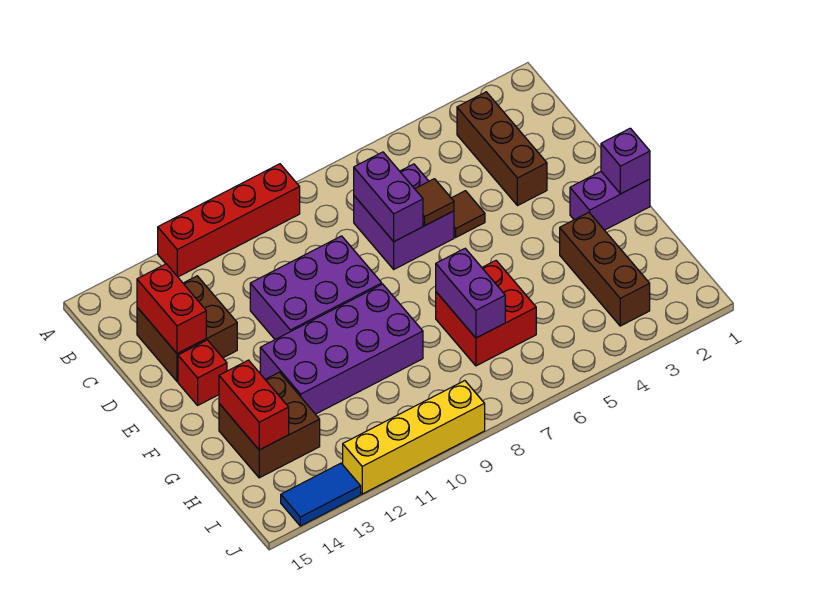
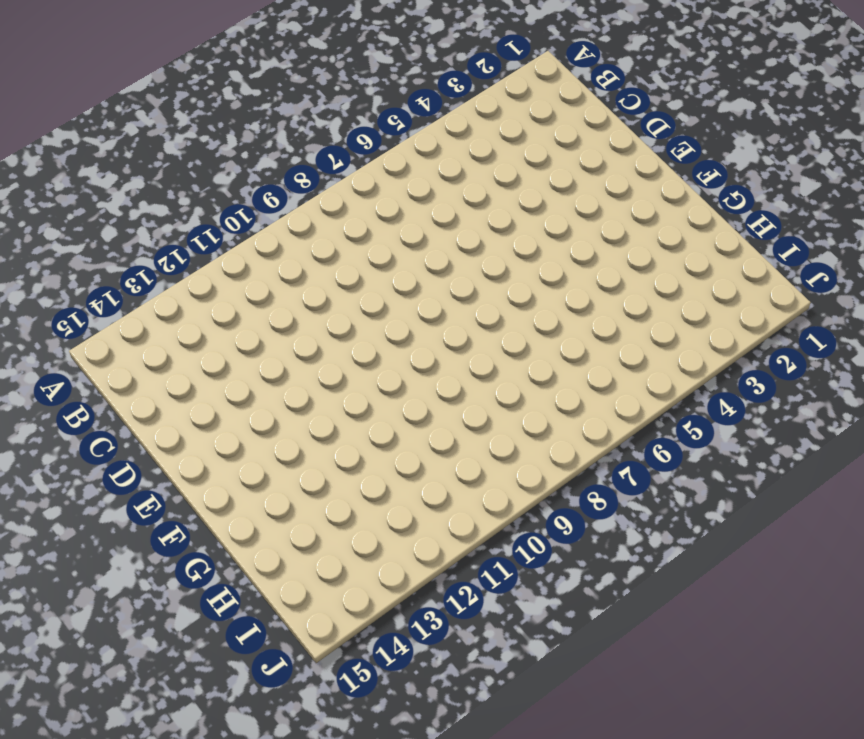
none -> red 1x4 brick [158,164,300,277]
none -> brown 1x3 brick [457,92,547,206]
none -> purple 2x2 brick [354,164,454,269]

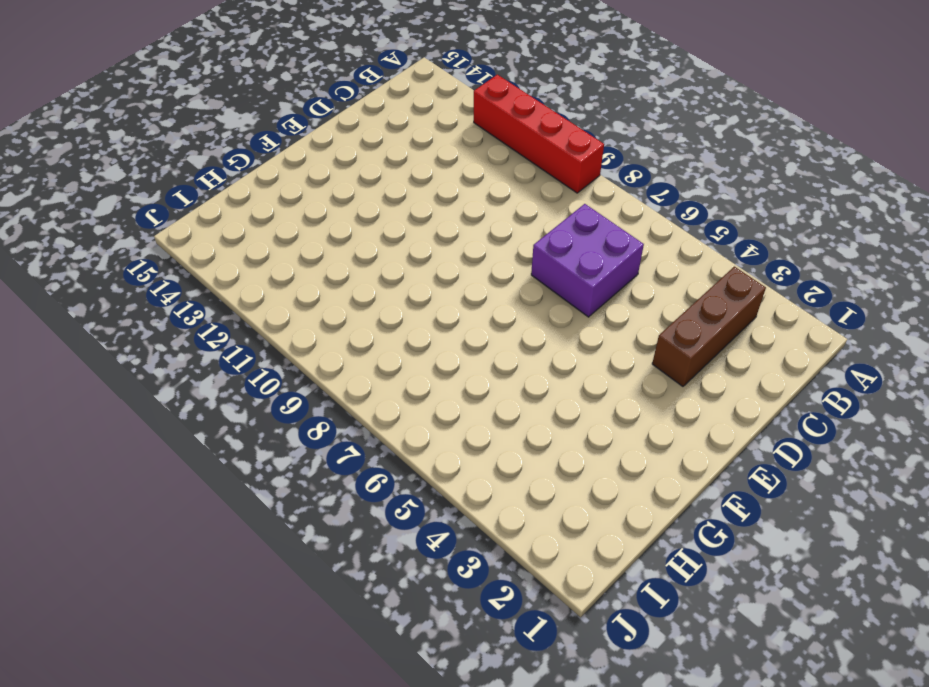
none -> brown 2x2 brick [137,276,237,381]
none -> brown 1x1 tile [452,191,485,237]
none -> purple 2x3 brick [250,236,382,339]

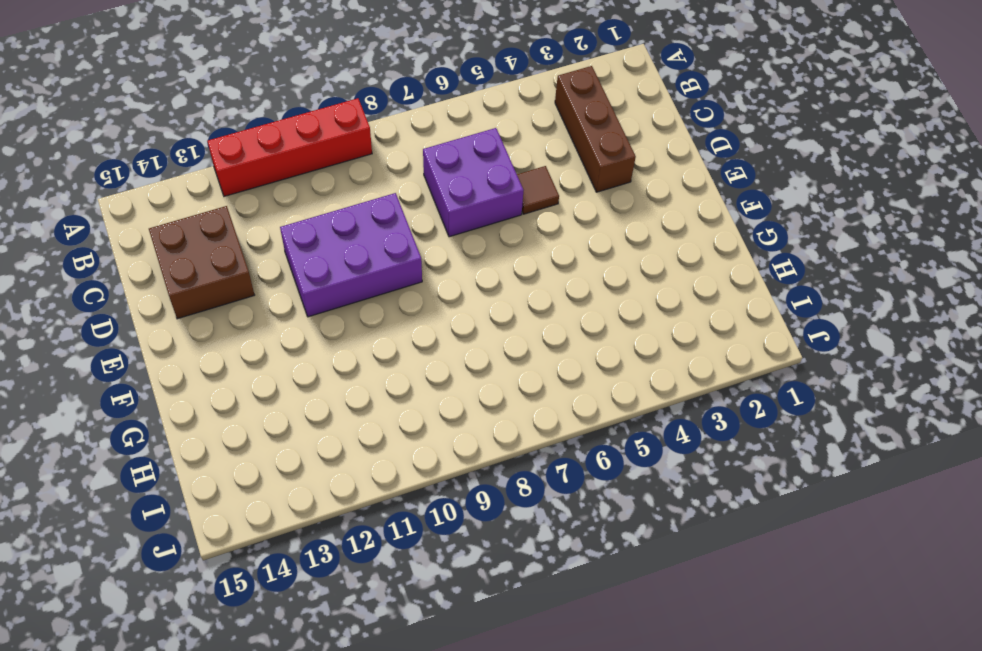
none -> red 1x1 brick [178,340,227,405]
none -> purple 1x2 brick [570,172,650,230]
none -> purple 2x4 brick [260,284,423,414]

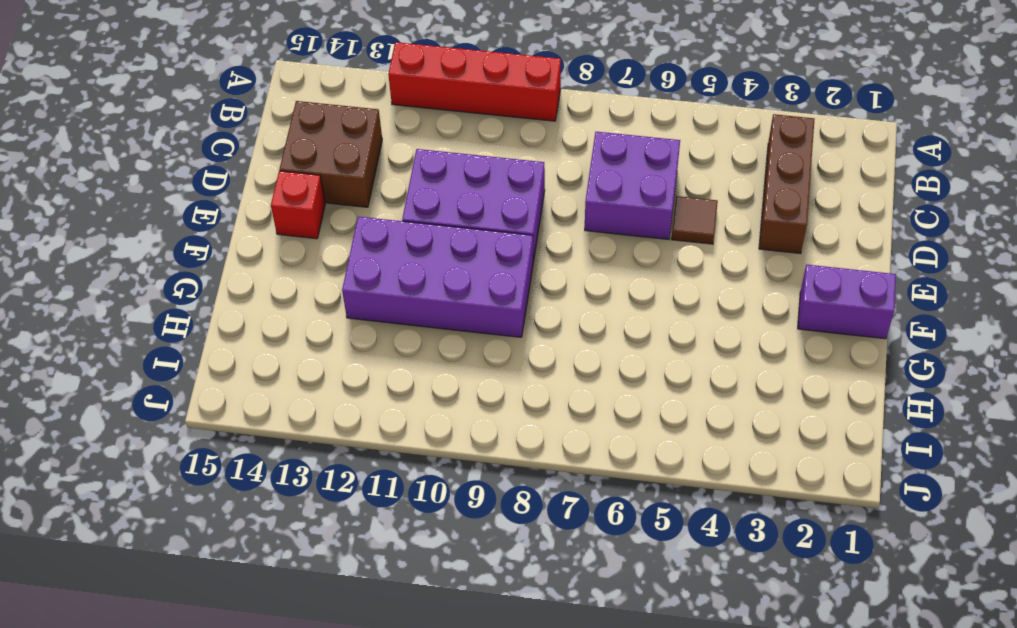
none -> brown 1x3 brick [560,212,650,326]
none -> red 2x2 brick [436,261,536,366]
none -> brown 2x2 brick [219,372,320,478]

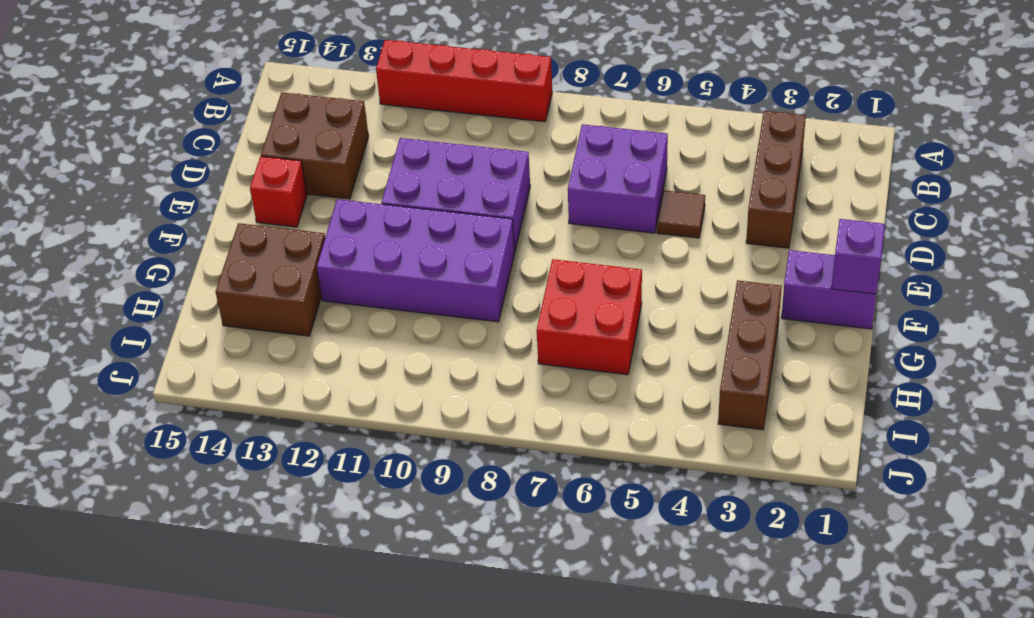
none -> yellow 1x4 brick [343,381,485,494]
none -> blue 1x2 tile [281,463,361,526]
none -> purple 1x2 brick [354,152,423,242]

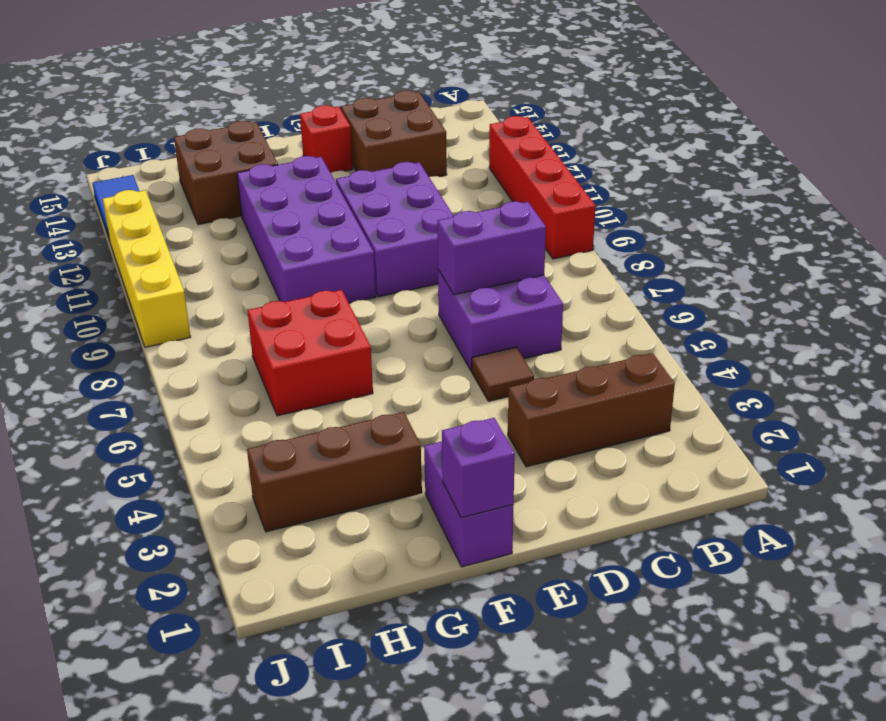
none -> red 1x2 brick [137,264,206,354]
none -> brown 1x1 tile [415,179,454,225]
none -> purple 1x2 brick [436,249,505,338]

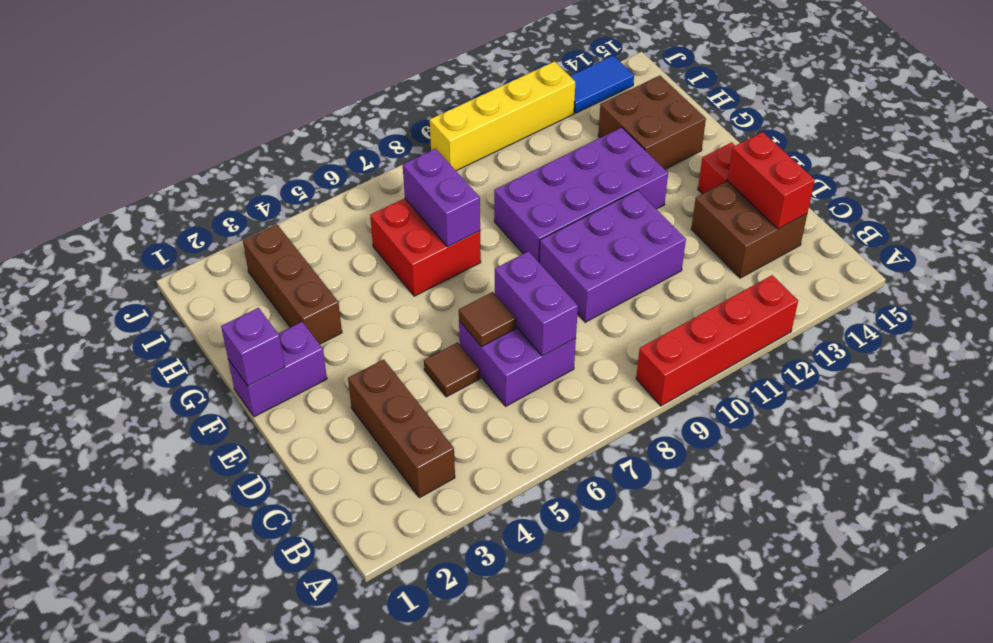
none -> red 1x2 brick [219,360,289,450]

